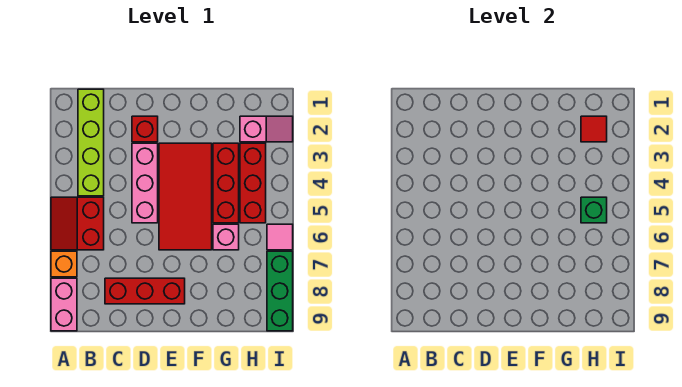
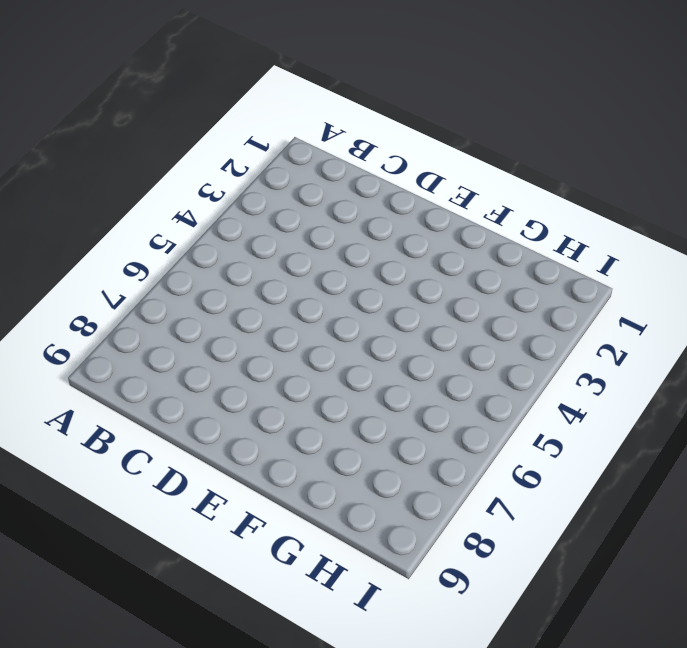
none -> red 2x2 slope [51,197,104,250]
none -> orange 1x1 brick [51,251,77,277]
none -> pink 1x2 brick [51,278,77,331]

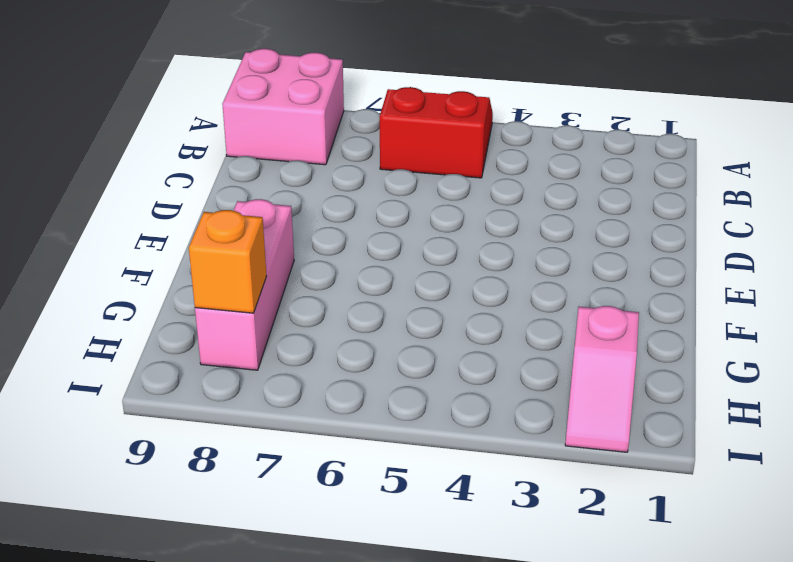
pink 2x2 brick [222,49,344,165] -> pink 1x2 brick [51,278,77,331]
pink 1x3 brick [195,199,294,370] -> pink 1x3 brick turned to [132,143,158,223]
orange 1x1 brick [189,210,267,313] -> orange 1x1 brick moved to [51,251,77,277]
none -> lime 1x4 brick [78,89,104,196]
none -> red 1x3 brick [105,278,185,304]
none -> red 1x1 brick [132,116,158,142]

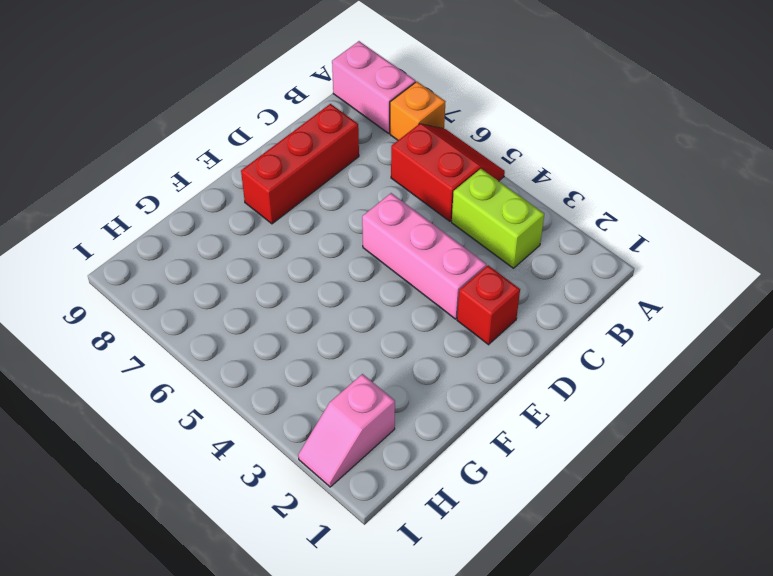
lime 1x2 brick [452,169,544,268] -> lime 1x4 brick [78,89,104,196]
none -> red 2x4 tile [159,143,212,250]
none -> red 1x3 brick [213,143,239,223]
none -> pink 1x1 brick [213,224,239,250]

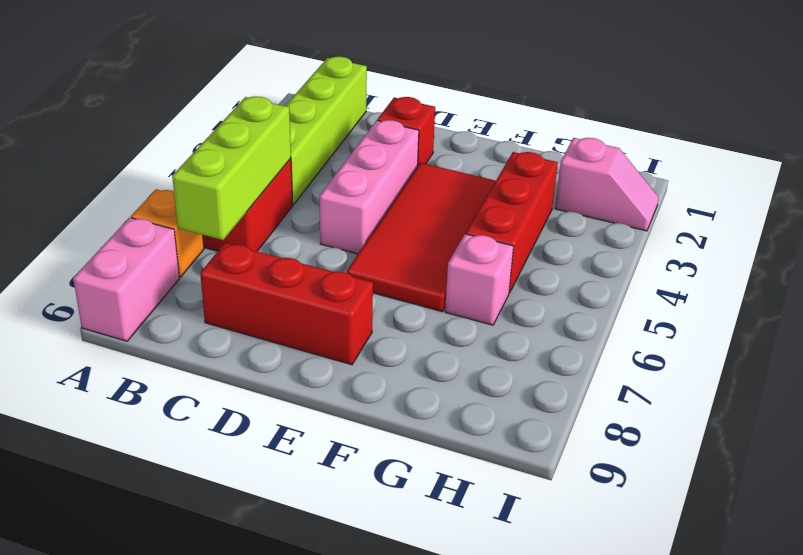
lime 1x3 brick [172,96,291,240] -> none
none -> red 1x3 brick [240,143,266,223]
none -> pink 1x1 tile [267,224,293,250]
none -> green 1x3 brick [267,251,293,331]

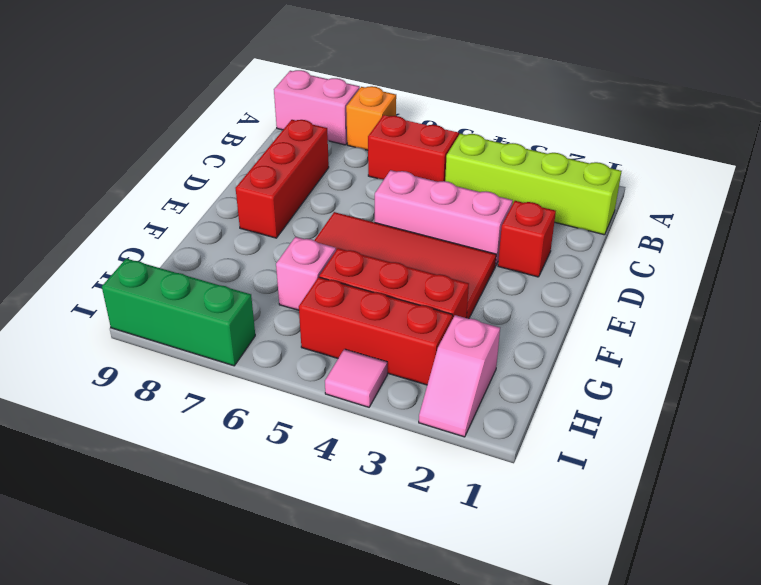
pink 1x1 tile [325,349,387,407] -> pink 1x1 tile moved to [267,224,293,250]
none -> red 1x1 tile [581,116,607,142]
none -> green 1x1 brick [581,197,607,223]

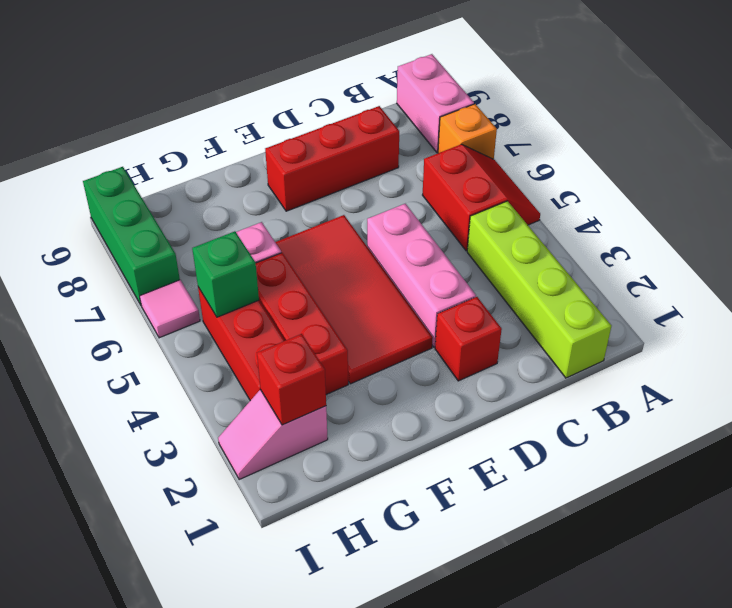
red 1x1 brick [257,334,326,425] -> red 1x1 tile [581,116,607,142]

